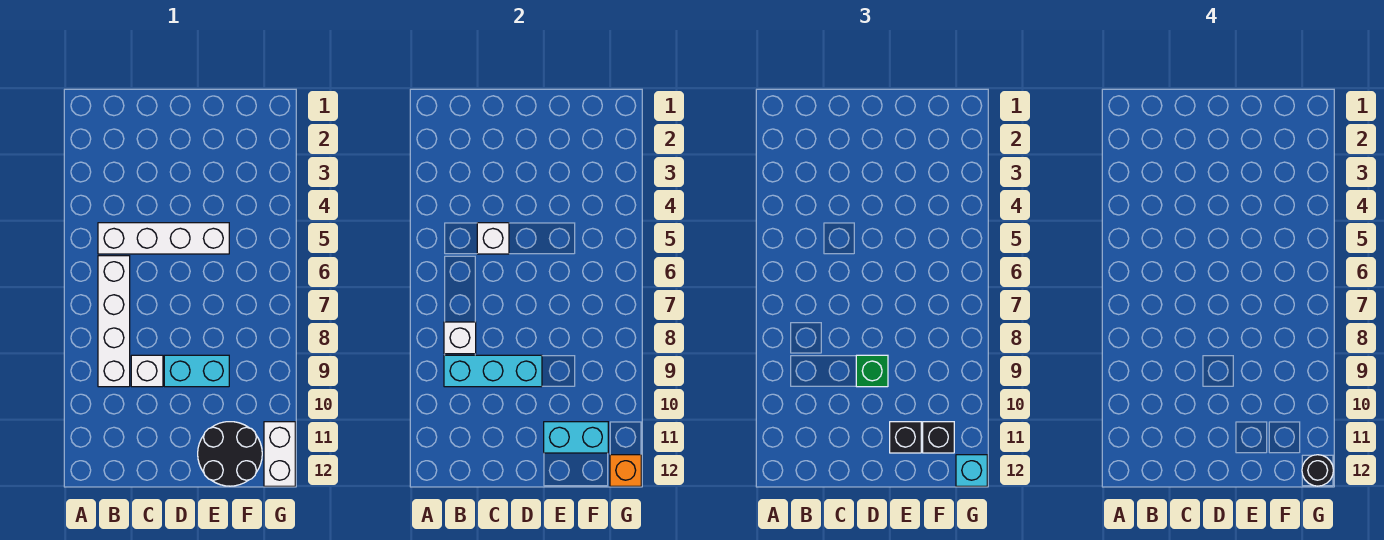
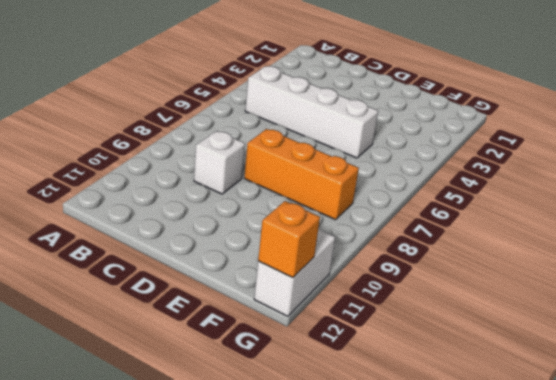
orange 1x3 brick [244,129,359,220] -> none
none -> white 1x4 brick [98,256,130,387]
none -> cyan 1x2 brick [164,355,229,387]
none -> black 2x2 round brick [198,422,262,486]

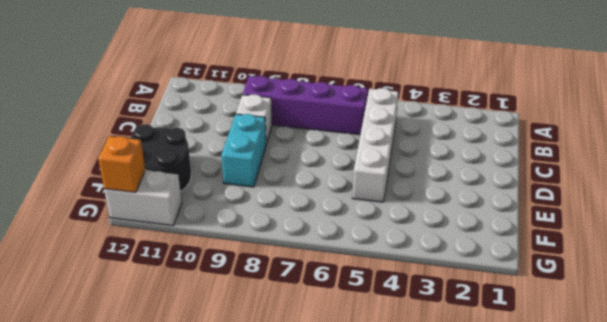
purple 1x4 brick [243,76,368,135] -> white 1x4 brick [98,256,130,387]
none -> white 1x1 brick [444,322,476,354]
none -> cyan 1x3 brick [444,355,542,387]
none -> white 1x1 brick [477,223,509,254]

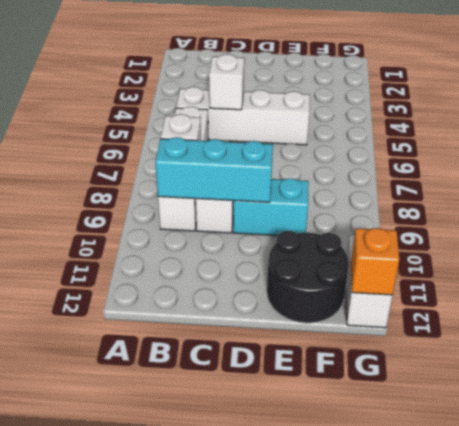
none -> cyan 1x2 brick [544,422,608,453]
none -> green 1x1 brick [856,355,888,387]
none -> black 1x1 brick [890,422,921,453]

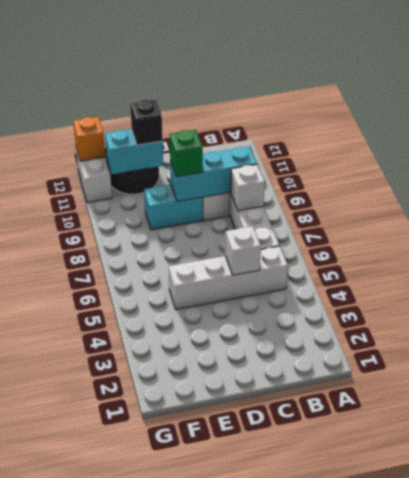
none -> black 1x1 brick [923,422,954,453]
none -> cyan 1x1 brick [956,455,987,486]
none -> black 1x1 round brick [1302,455,1333,486]

